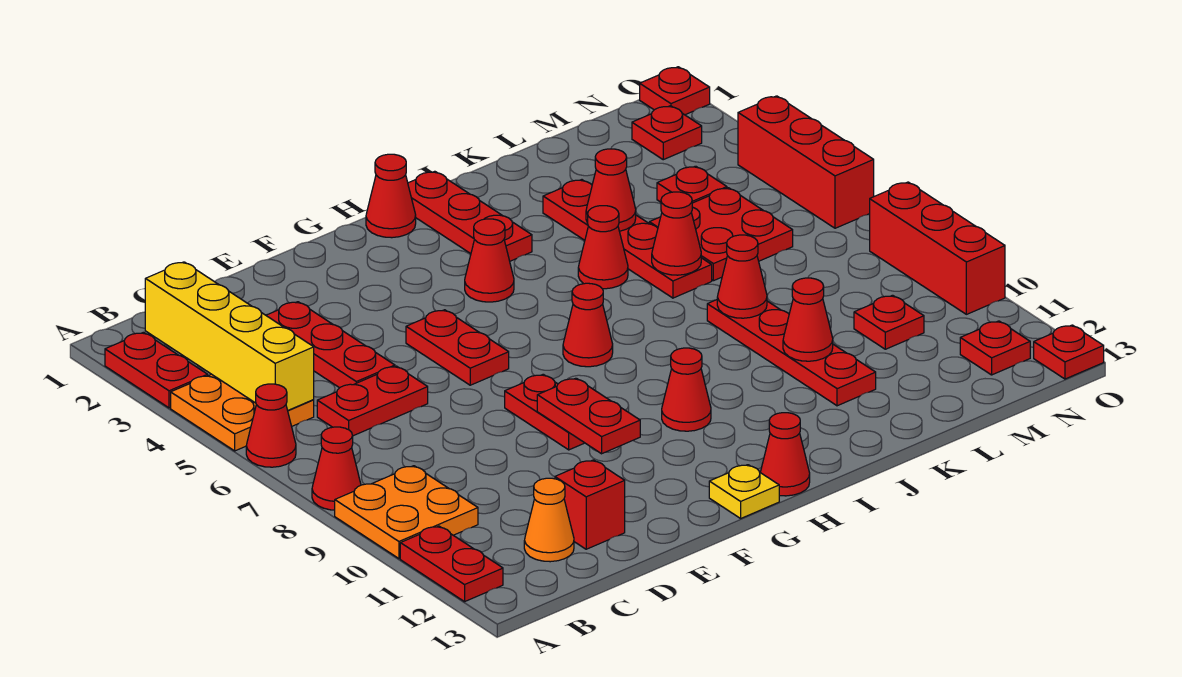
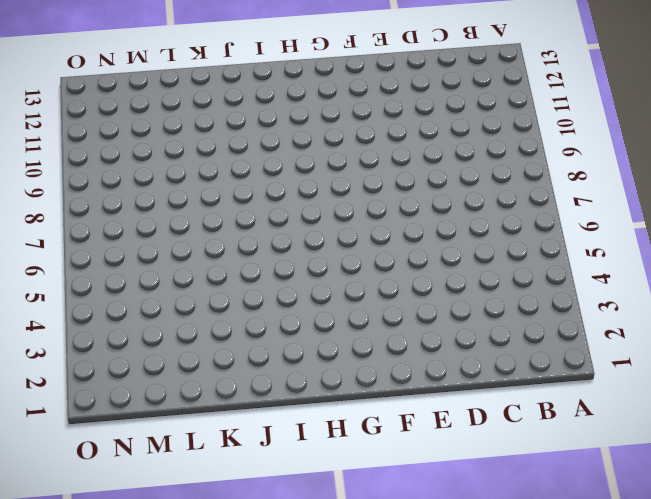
none -> red 1x2 plate [105,332,208,408]
none -> orange 2x2 plate [171,374,314,451]
none -> red 1x1 cone [246,384,296,467]
none -> red 1x1 cone [312,427,361,510]

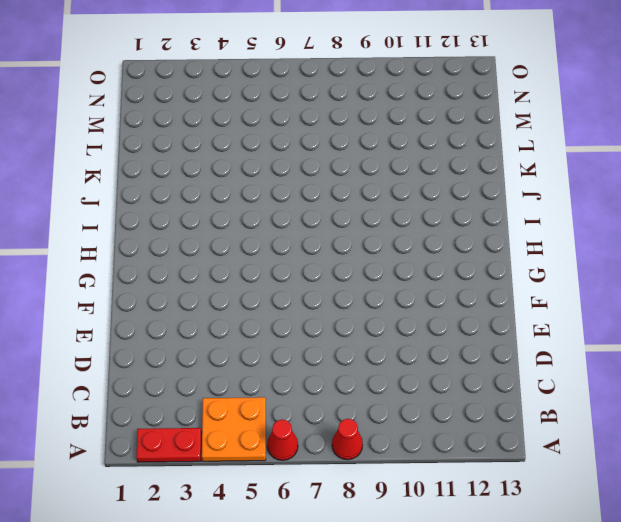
none -> orange 2x2 plate [335,466,478,559]
none -> red 1x2 plate [400,526,503,602]
none -> red 1x2 plate [317,366,428,436]
none -> orange 1x1 cone [524,478,574,562]

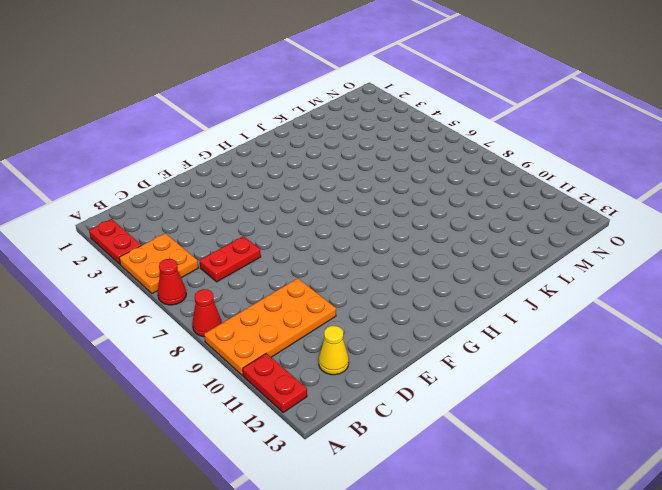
orange 2x4 plate [204,278,336,375] -> orange 2x2 plate [335,466,478,559]
yellow 1x1 cone [319,326,349,375] -> orange 1x1 cone [524,478,574,562]
none -> red 1x3 plate [266,302,395,388]
none -> red 1x1 brick [555,460,625,549]
none -> red 1x2 plate [406,310,509,385]
none -> red 1x2 plate [505,374,584,450]

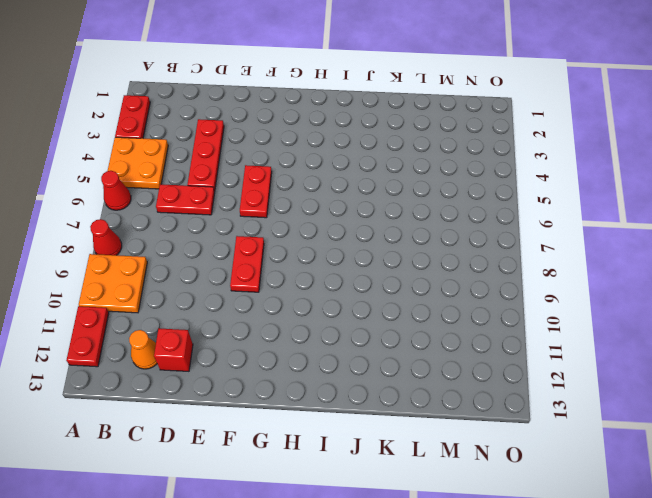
none -> yellow 1x1 plate [709,465,779,518]
none -> red 1x1 cone [366,154,416,238]
none -> red 1x1 cone [465,219,514,302]
none -> red 1x1 cone [563,283,613,367]

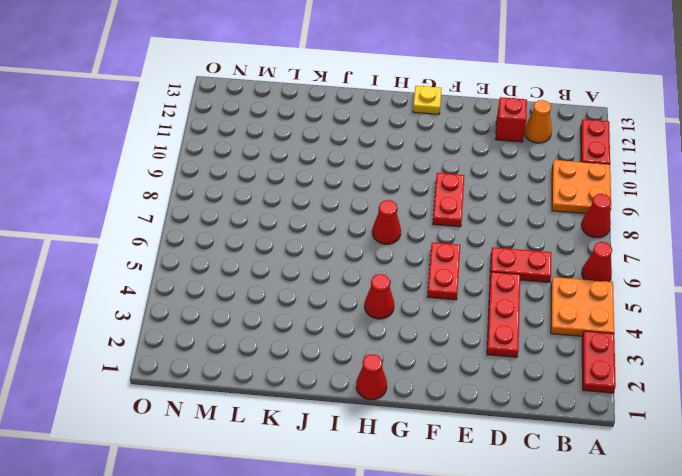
none -> red 1x1 cone [662,348,711,431]
none -> red 1x1 cone [760,413,810,496]
none -> red 1x3 plate [408,171,532,261]
none -> red 1x1 cone [578,206,628,289]

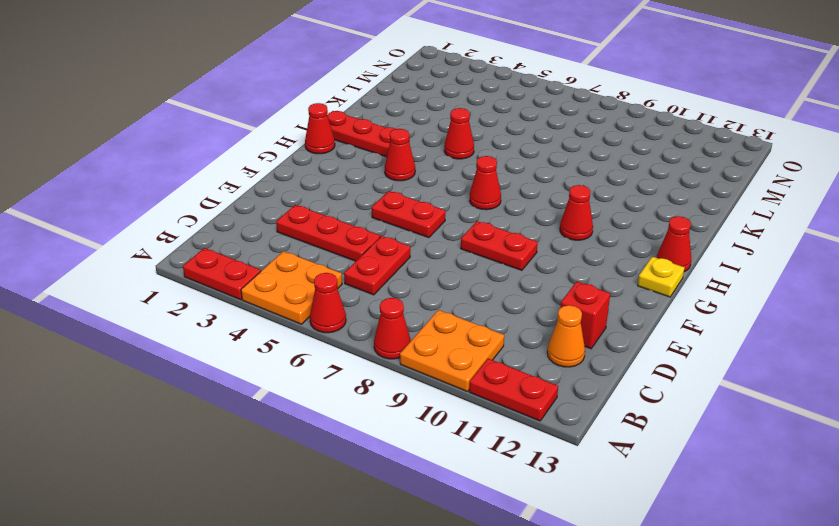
none -> red 1x4 plate [543,180,712,298]
none -> red 1x4 plate [707,300,876,406]
none -> red 2x2 plate [649,188,793,281]
none -> red 1x1 plate [657,166,727,203]

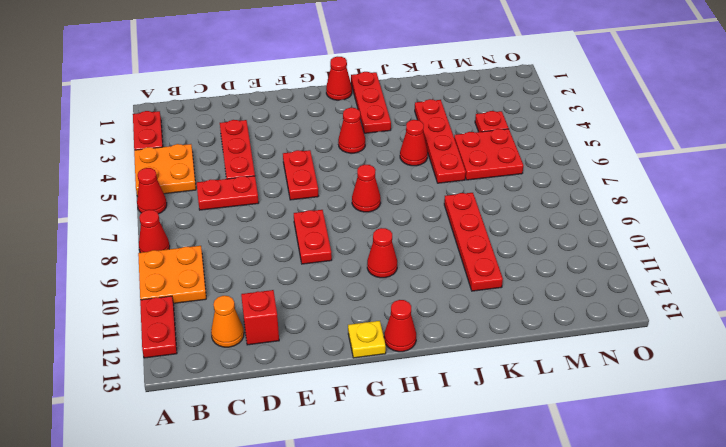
none -> red 1x1 plate [854,295,924,349]
none -> red 1x1 plate [632,106,702,160]
none -> red 1x1 plate [960,321,1030,375]
none -> red 1x1 plate [640,67,710,115]

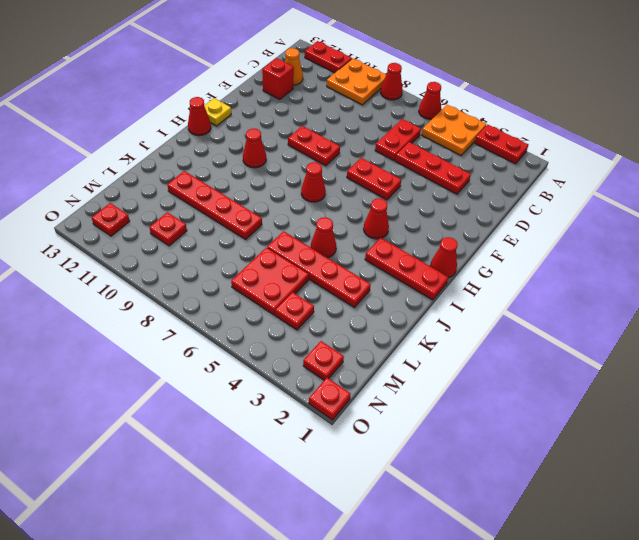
none -> red 1x3 brick [738,96,874,228]
none -> red 1x3 brick [870,182,1005,314]
none -> red 1x1 plate [1034,325,1104,379]
none -> yellow 1x4 brick [145,262,314,410]

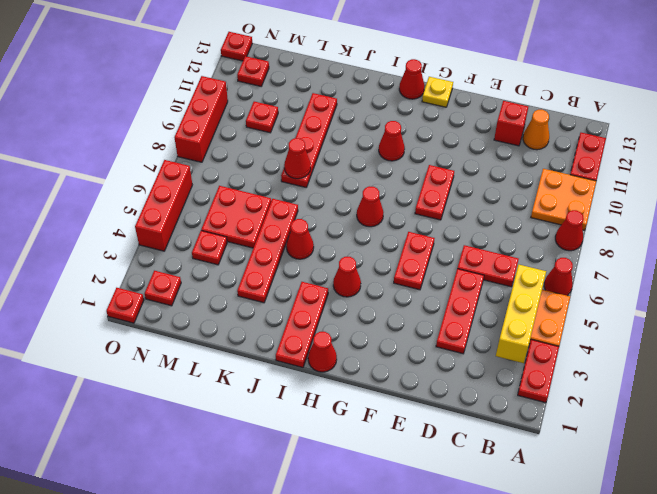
yellow 1x3 brick [496,265,546,363] -> yellow 1x4 brick [145,262,314,410]
none -> red 1x2 plate [537,378,640,454]
none -> red 1x1 cone [586,149,636,231]
none -> red 1x1 cone [652,192,701,275]
none -> red 1x1 cone [783,278,833,361]

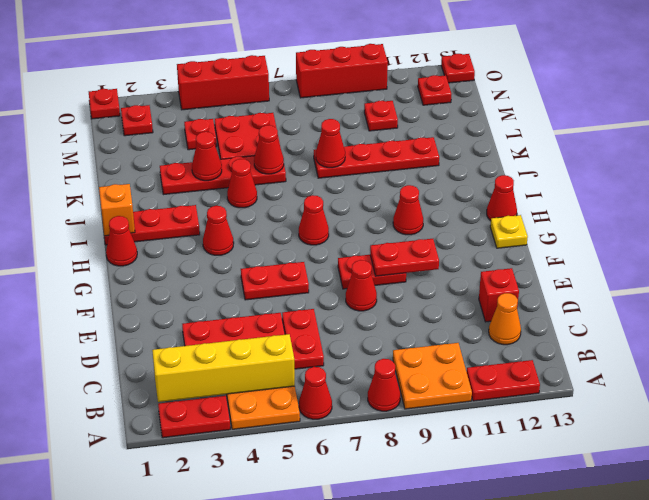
red 1x1 cone [346,260,377,311] -> red 1x1 cone moved to [783,278,833,361]
orange 1x1 brick [99,184,135,236] -> none

